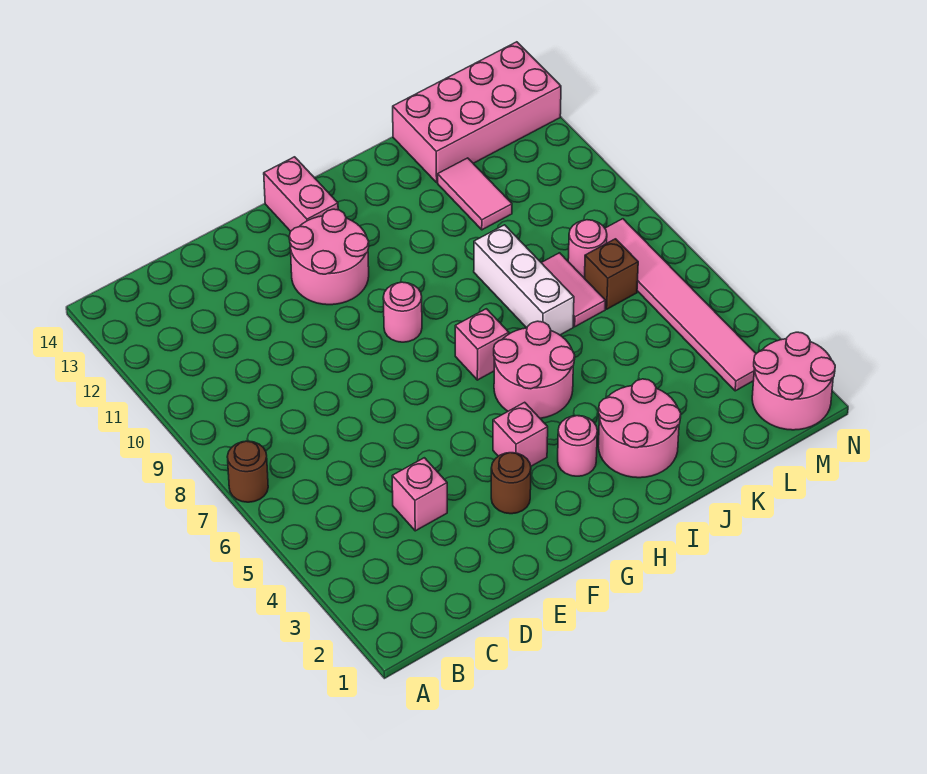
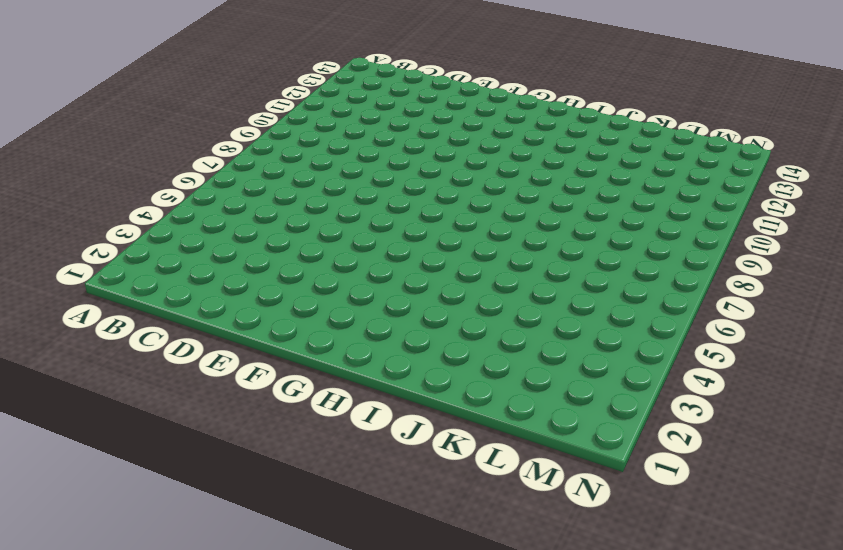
none -> brown 1x1 round brick [227,441,268,502]
none -> pink 1x1 brick [392,458,447,531]
none -> brown 1x1 round brick [491,453,531,514]

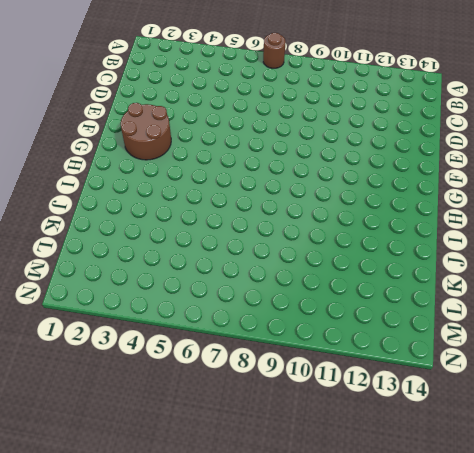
brown 2x2 round brick [121,103,171,160] -> brown 1x1 round brick [491,453,531,514]
none -> pink 1x1 brick [392,458,447,531]
none -> pink 2x2 round brick [289,209,369,305]
none -> pink 1x1 brick [493,402,548,466]

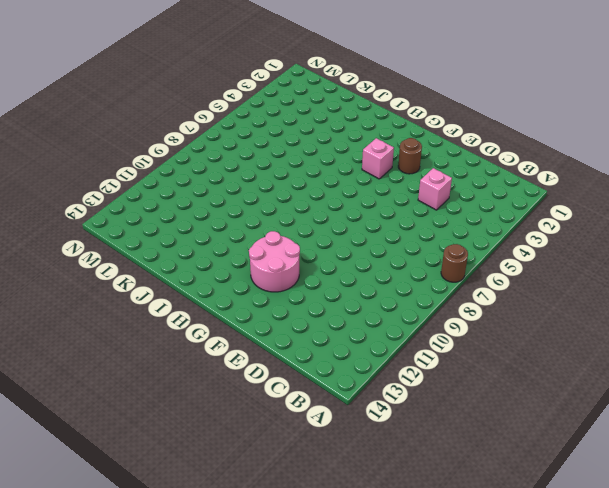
none -> pink 1x1 round brick [383,282,422,342]
none -> pink 1x2 brick [264,157,338,231]
none -> pink 1x1 round brick [558,416,597,476]

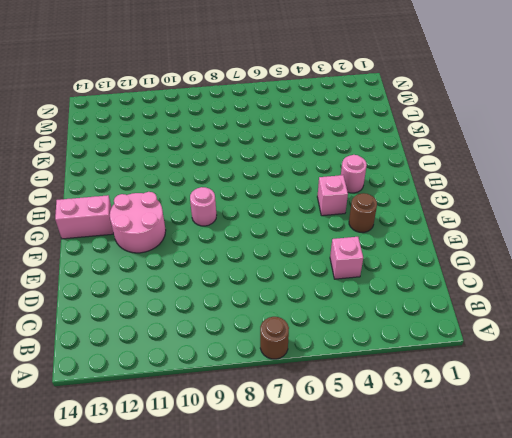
none -> pink 2x2 round brick [494,321,575,418]
none -> pink 1x1 brick [455,309,509,380]
none -> pink 2x2 round brick [598,379,681,478]

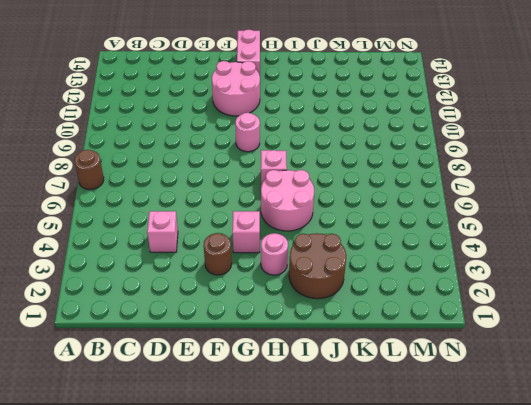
brown 2x2 round brick [289,233,346,299] -> pink 2x2 round brick [598,379,681,478]
none -> white 1x3 brick [474,225,574,335]
none -> pink 1x2 tile [541,253,606,327]
none -> pink 1x2 tile [438,158,512,230]

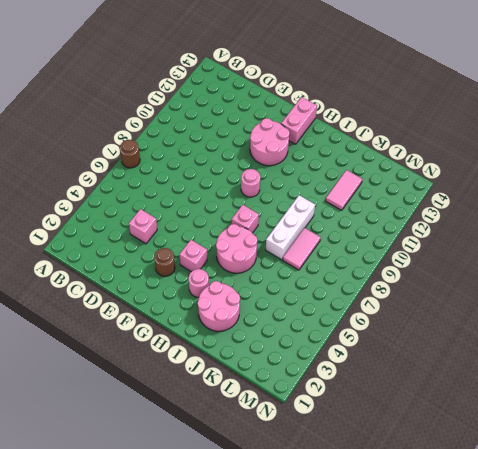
none -> pink 2x4 brick [393,42,561,182]
none -> brown 1x1 brick [584,239,638,309]
none -> pink 1x1 round brick [568,220,607,278]

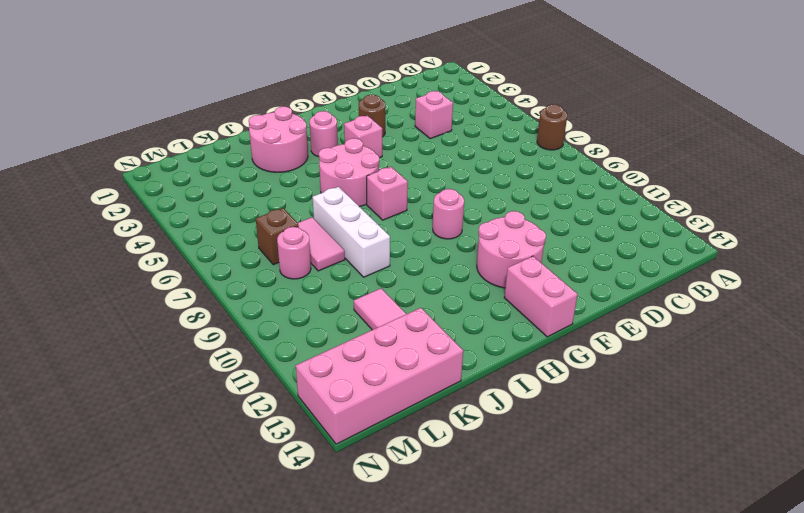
none -> pink 2x2 round brick [752,332,835,430]
none -> pink 1x6 tile [605,219,756,391]

